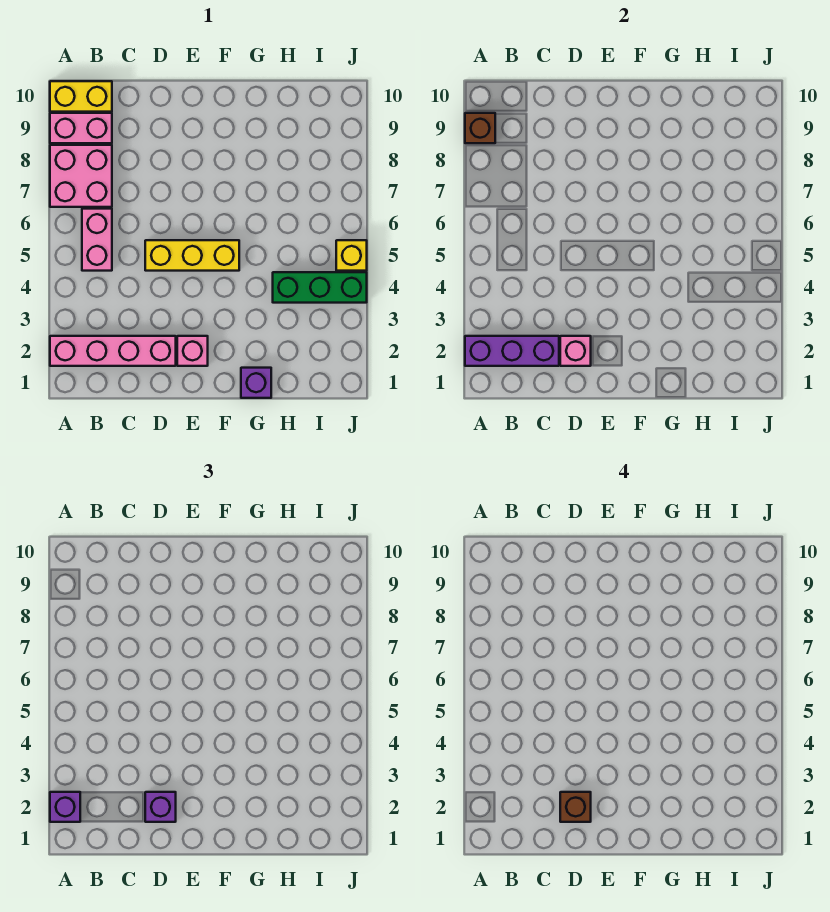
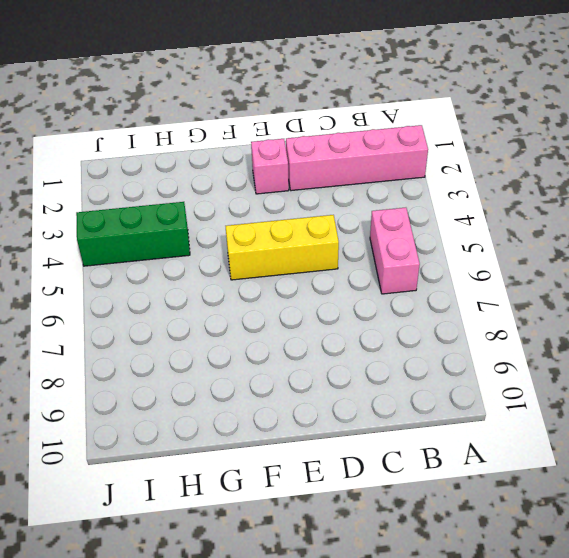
none -> pink 2x2 brick [50,145,112,207]
none -> pink 1x2 brick [50,113,112,143]
none -> yellow 1x2 brick [50,81,112,112]

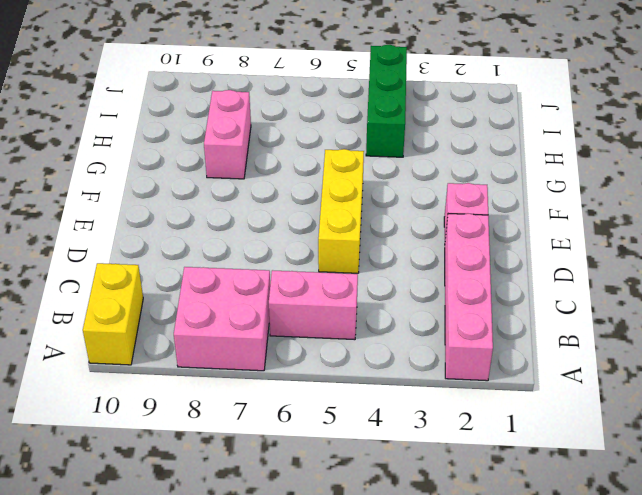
pink 1x2 brick [204,90,251,179] -> pink 1x2 brick moved to [50,113,112,143]
none -> purple 1x1 brick [241,368,271,398]
none -> yellow 1x1 brick [336,240,367,271]
none -> purple 1x3 brick [465,336,559,366]

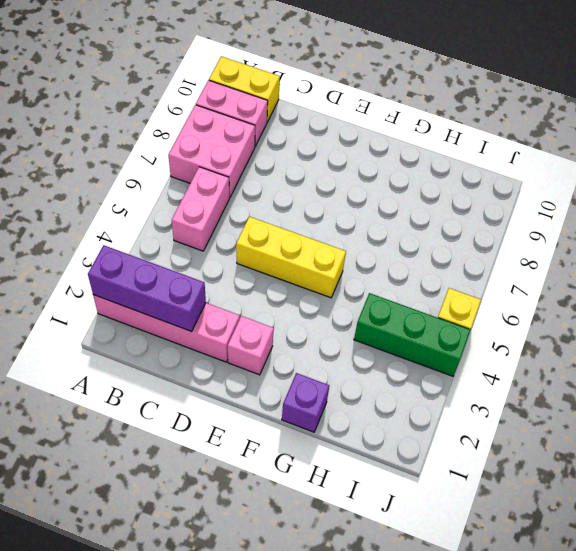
none -> brown 1x1 brick [465,113,495,143]
none -> pink 1x1 brick [560,336,591,366]
none -> purple 1x1 brick [50,792,80,822]

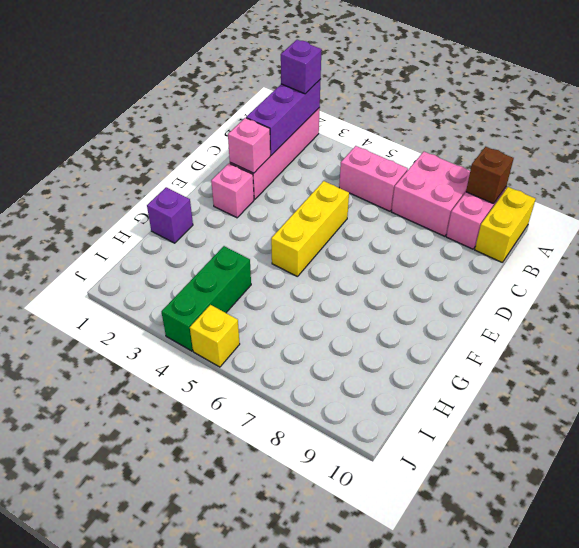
none -> purple 1x1 brick [145,792,176,822]
none -> brown 1x1 brick [560,792,591,822]

